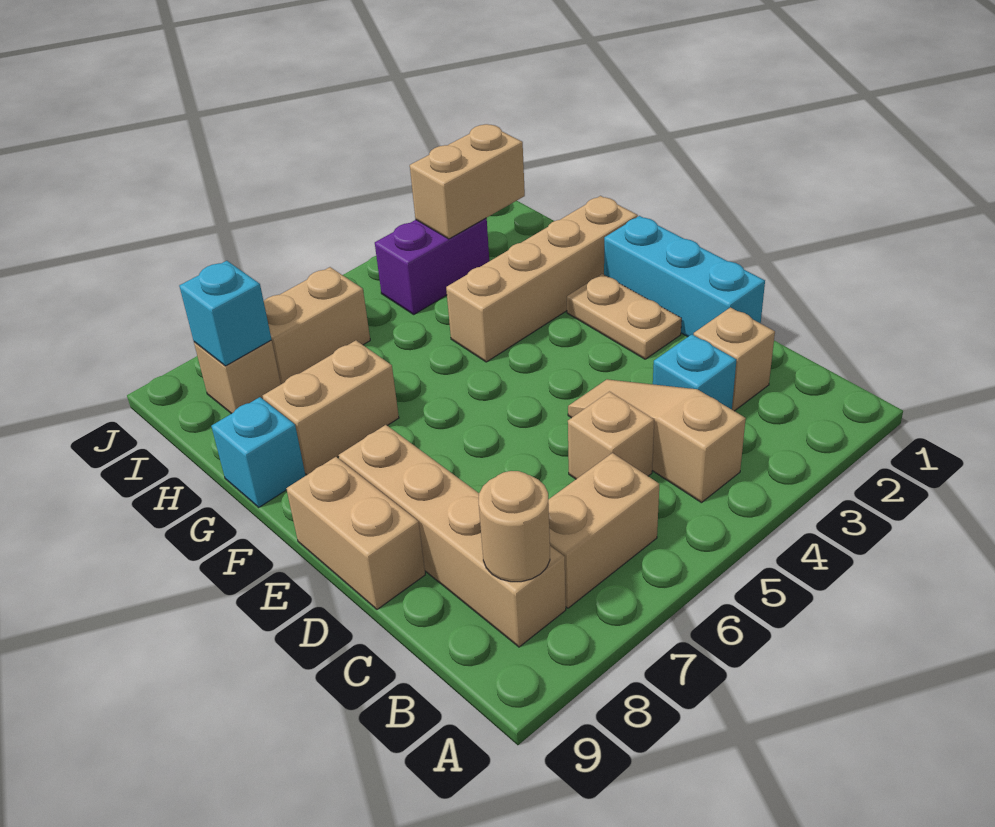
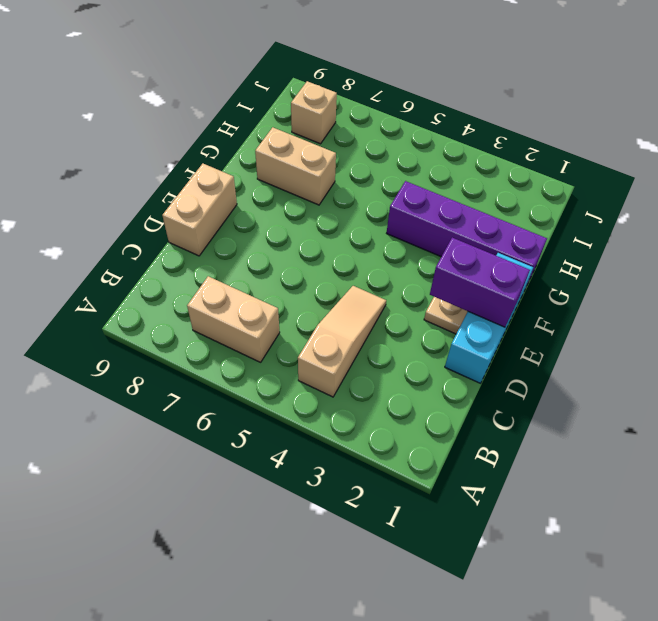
purple 1x2 brick [430,238,530,327] -> purple 1x2 brick moved to [375,218,489,314]
purple 1x4 brick [387,181,547,286] -> tan 1x4 brick [446,196,638,362]
none -> tan 1x4 brick [339,425,566,647]
none -> tan 1x1 brick [694,307,775,411]
none -> cyan 1x1 brick [653,334,736,409]

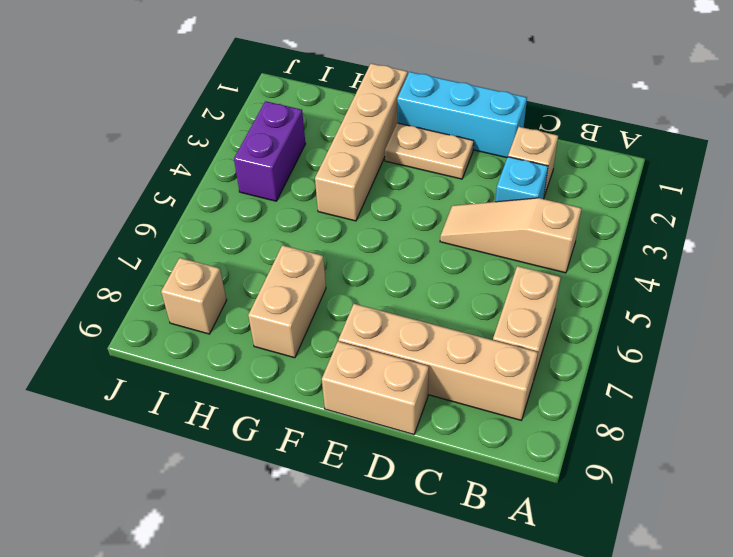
none -> tan 1x1 brick [568,392,654,479]
none -> cyan 1x1 brick [211,397,306,507]
none -> tan 1x2 brick [264,267,370,384]

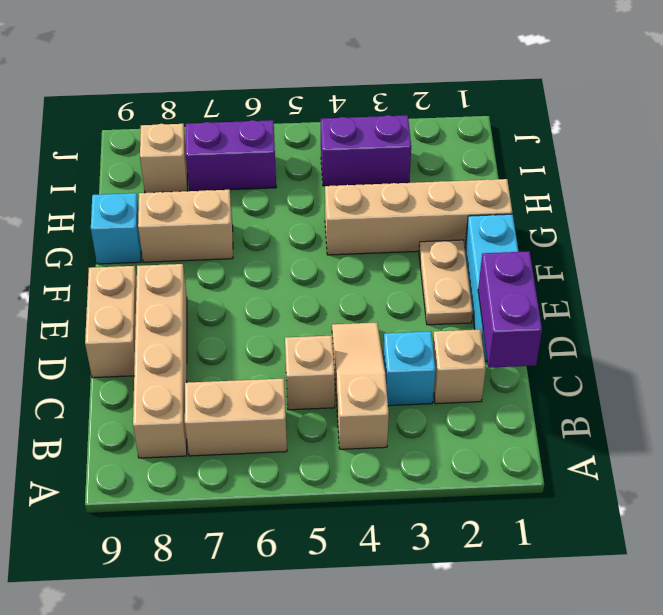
purple 1x2 brick [478,251,542,368] -> none
purple 1x2 brick [186,120,276,191] -> tan 1x2 brick [264,267,370,384]
none -> tan 1x1 round brick [478,471,550,582]
none -> tan 1x2 brick [410,124,525,239]
none -> cyan 1x1 brick [179,261,272,366]

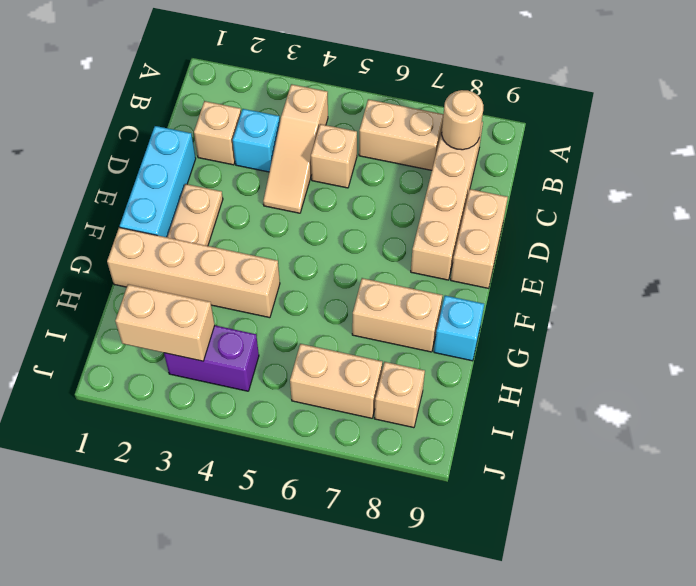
none -> cyan 1x1 brick [179,261,272,366]

